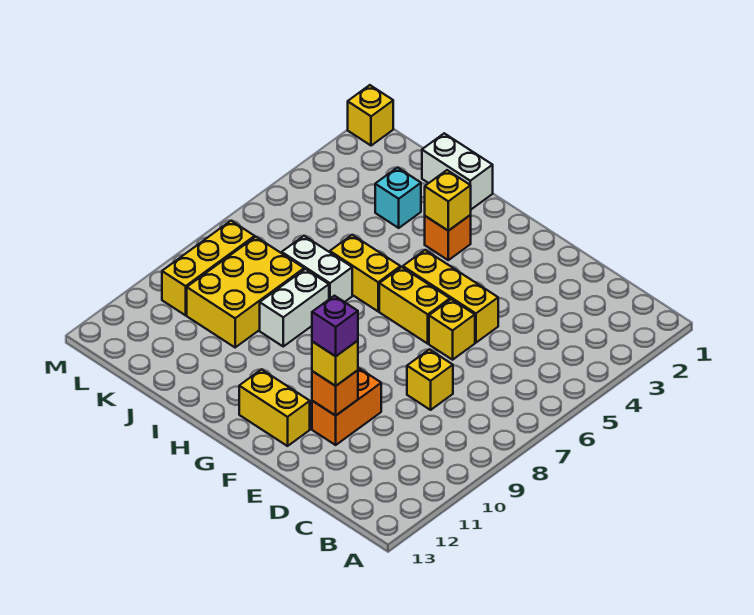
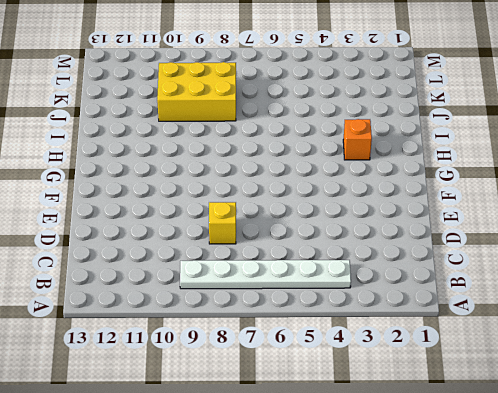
white 1x6 plate [180,260,351,289] -> none
none -> yellow 1x3 brick [403,250,498,343]
none -> yellow 1x1 brick [429,299,475,360]
none -> orange 1x2 brick [312,368,381,445]

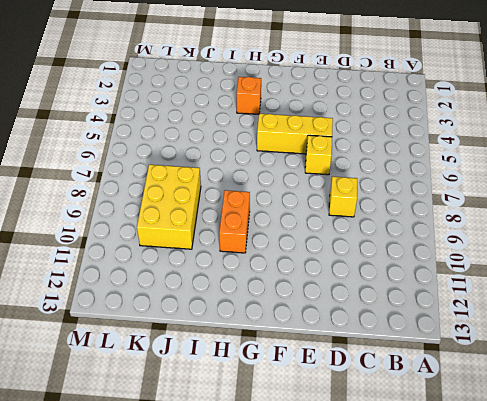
orange 1x2 brick [219,190,250,253] -> orange 1x2 brick moved to [312,368,381,445]
none -> yellow 1x2 brick [379,267,450,344]
none -> yellow 1x2 brick [239,369,310,446]
none -> yellow 1x2 brick [330,235,400,311]

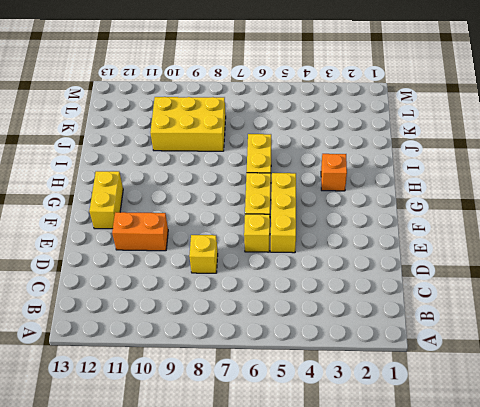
none -> white 1x2 brick [422,133,493,209]
none -> white 1x2 brick [282,236,352,302]
none -> white 1x2 brick [260,269,329,346]

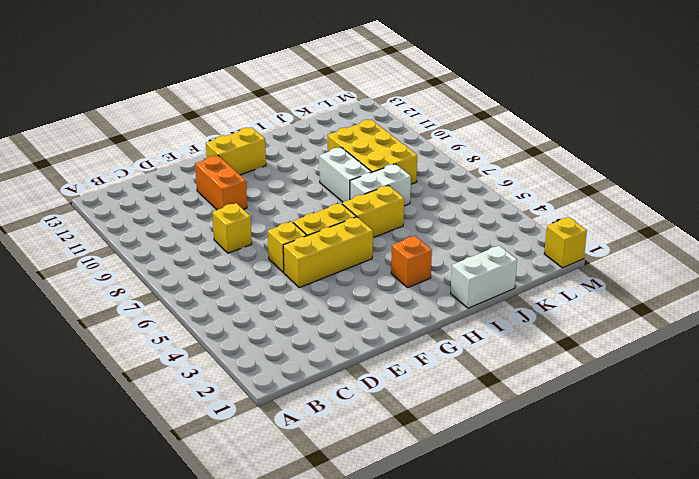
none -> cyan 1x1 brick [375,168,421,228]
none -> yellow 1x3 brick [162,221,255,315]
none -> orange 1x1 brick [312,370,358,416]

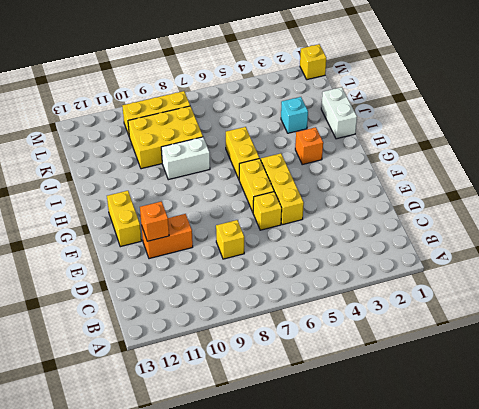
none -> white 1x2 brick [282,236,352,302]
none -> yellow 1x1 brick [425,170,471,231]
none -> yellow 1x1 brick [312,341,358,386]

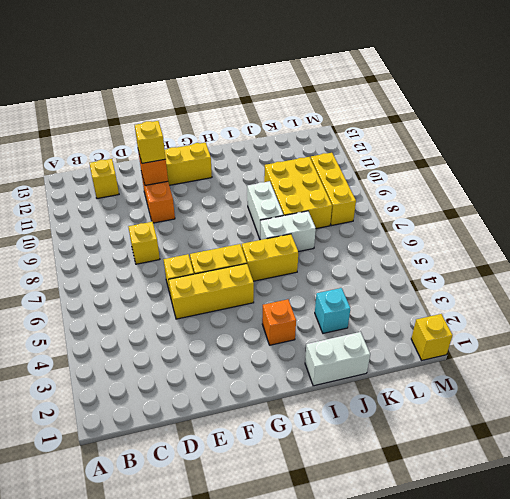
yellow 1x1 brick [89,159,119,199] -> yellow 1x1 brick moved to [425,170,471,231]
none -> purple 1x1 brick [312,296,358,356]

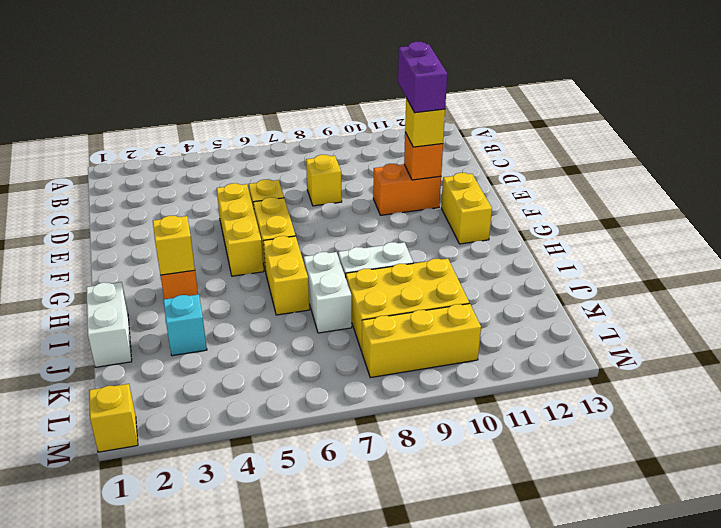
purple 1x2 brick [398,42,447,113] -> purple 1x1 brick [312,296,358,356]

